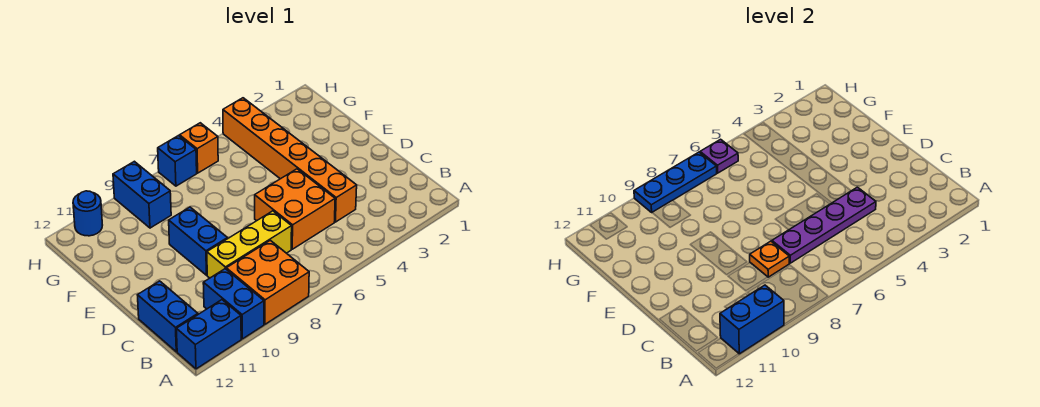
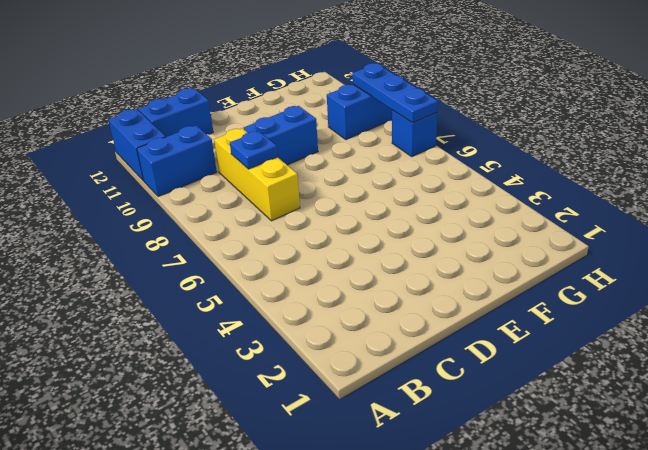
blue 1x1 plate [230,131,278,169] -> orange 1x1 plate [750,241,789,277]
none -> orange 2x2 brick [226,240,309,324]
none -> orange 1x6 brick [223,98,357,222]
none -> orange 2x2 brick [255,169,335,249]

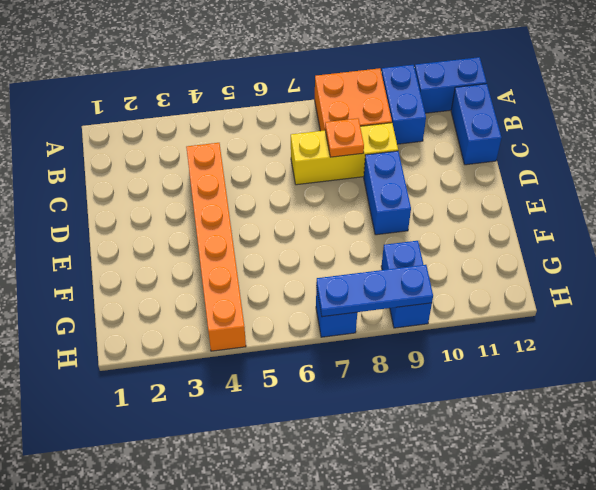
none -> orange 2x2 brick [255,169,335,249]
none -> orange 1x1 brick [180,123,218,173]
none -> blue 1x1 round brick [73,191,102,236]

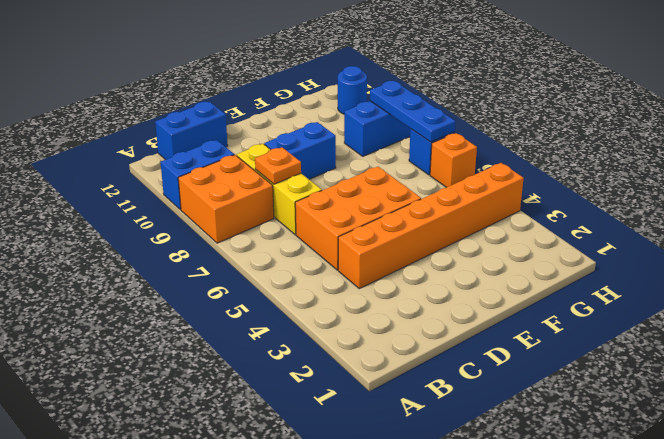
orange 2x3 brick [295,167,421,270] -> orange 2x2 brick [255,169,335,249]
none -> blue 1x2 brick [177,300,241,369]
none -> blue 1x2 brick [720,285,784,354]
none -> purple 1x4 plate [772,187,876,263]

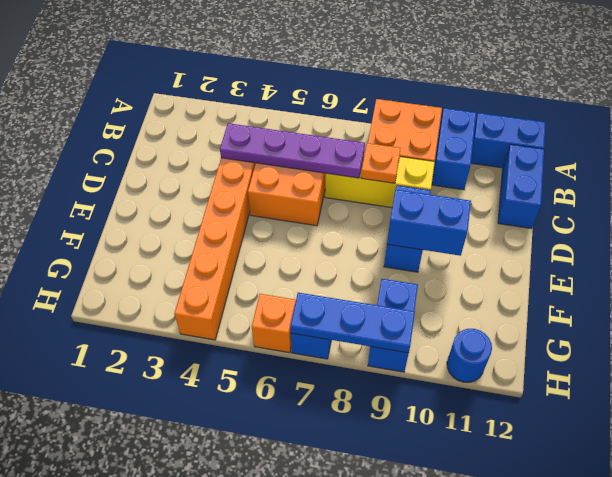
blue 1x2 brick [387,190,471,256] -> blue 1x2 brick moved to [720,285,784,354]
none -> purple 1x1 plate [700,139,738,173]

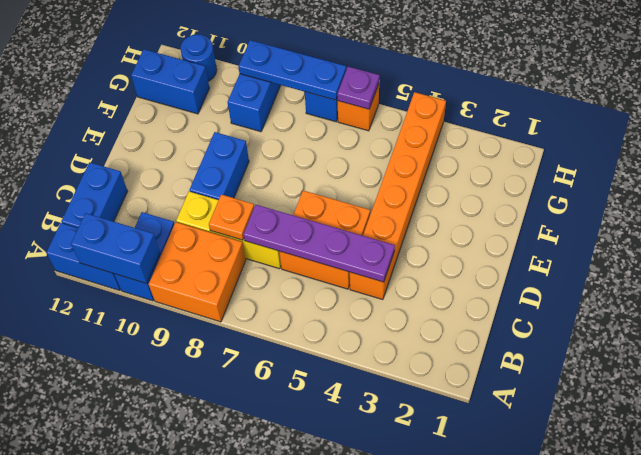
blue 1x2 brick [131,49,209,114] -> none

